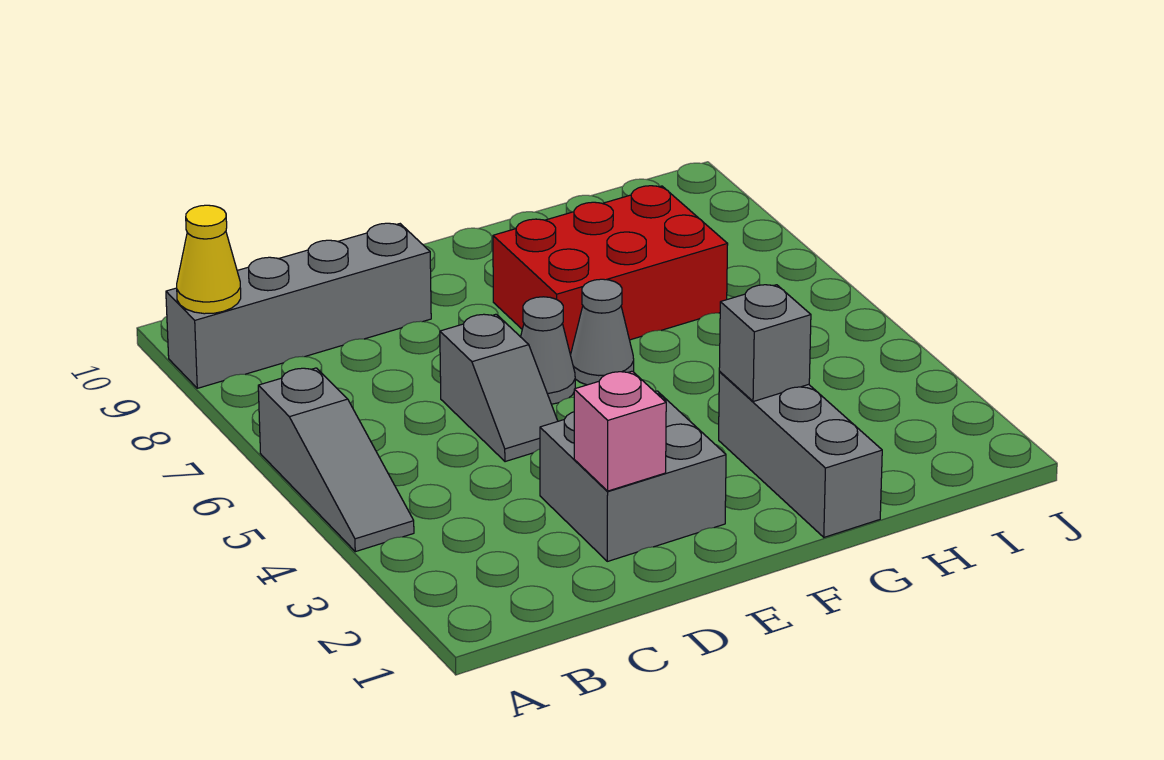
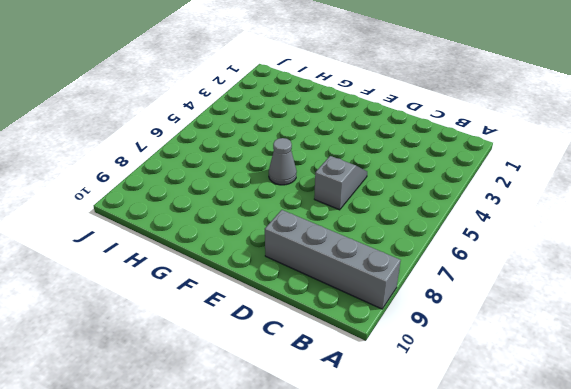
none -> grey 1x3 slope [258,368,414,552]
none -> grey 2x2 brick [540,391,726,561]

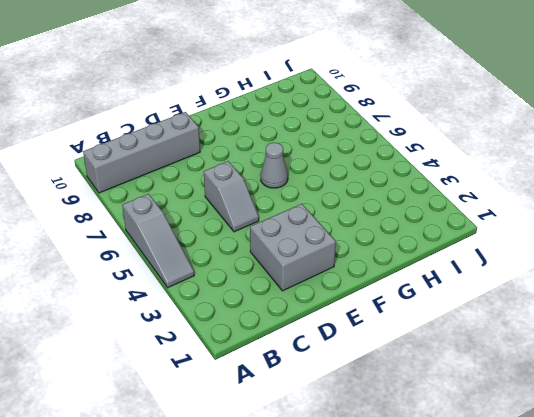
none -> grey 1x1 cone [521,297,575,404]
none -> red 2x3 brick [493,186,728,355]

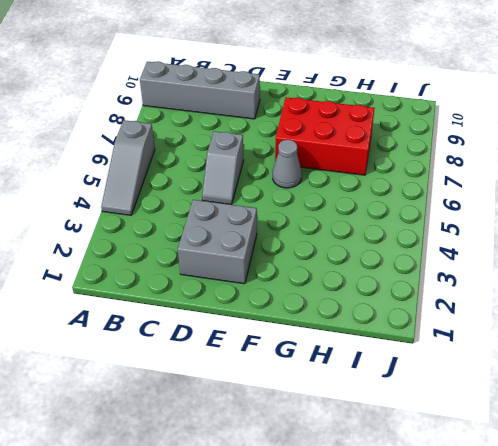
none -> grey 1x1 cone [521,297,575,404]
none -> grey 1x3 brick [719,372,882,537]

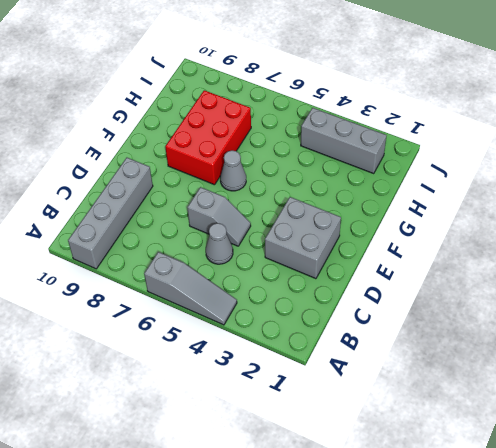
grey 1x1 cone [206,223,233,264] -> grey 1x1 cone moved to [521,297,575,404]
grey 1x3 brick [301,108,387,174] -> grey 1x3 brick moved to [719,372,882,537]
none -> yellow 1x1 cone [177,205,241,314]
none -> pink 1x1 brick [574,371,666,491]

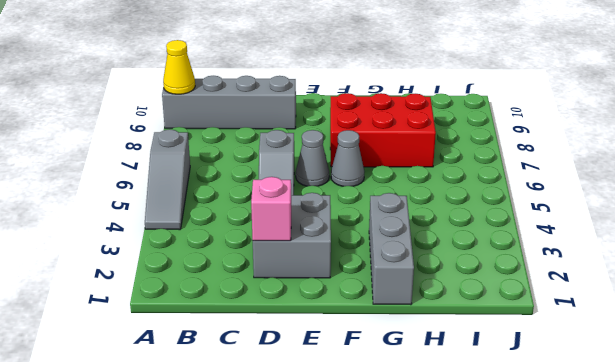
none -> grey 1x1 brick [719,285,811,402]

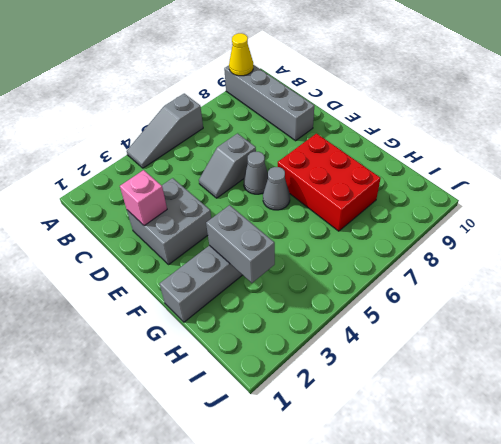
grey 1x2 brick [206,205,275,283] -> grey 1x1 brick [719,285,811,402]

